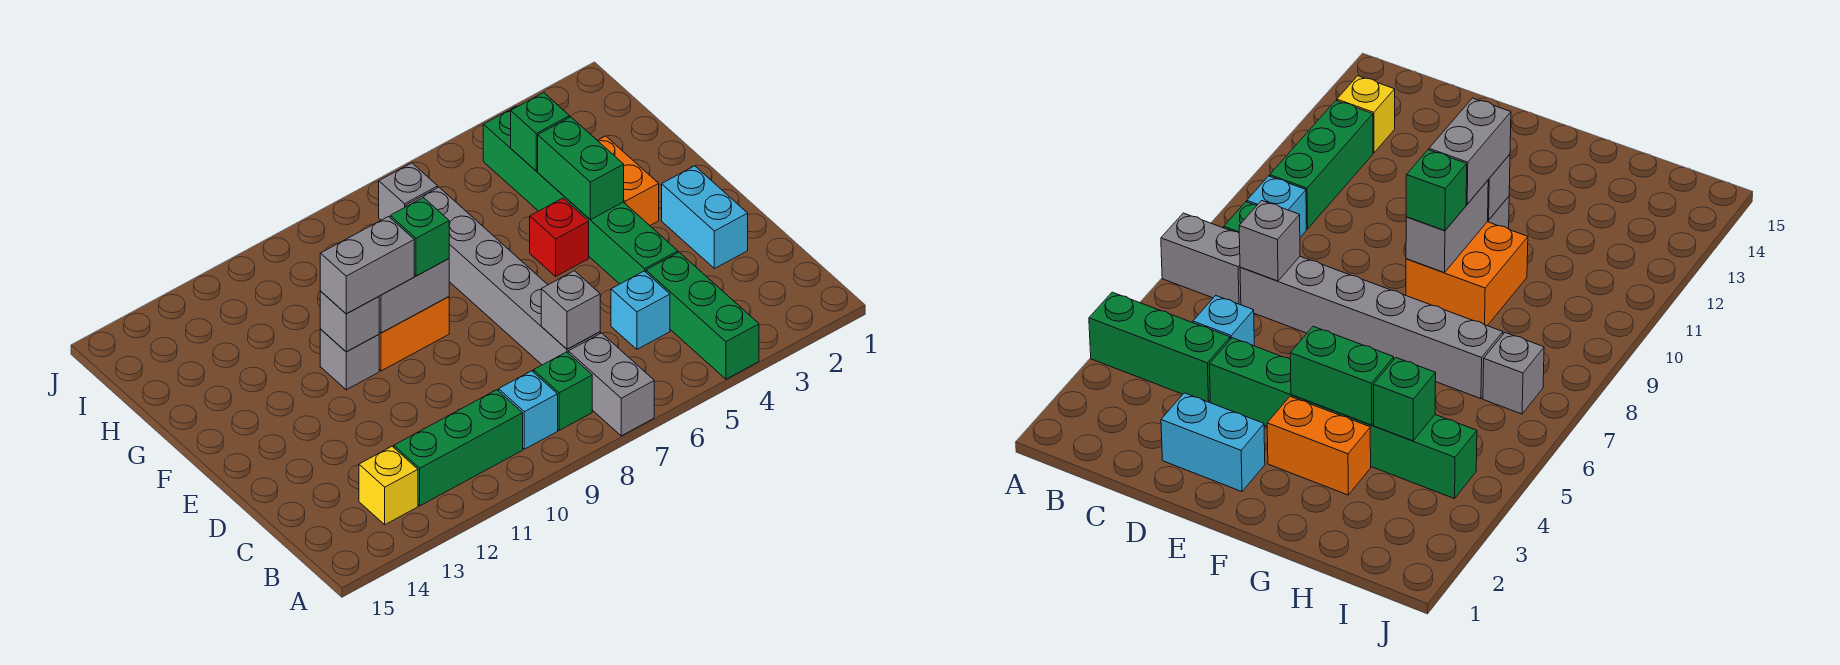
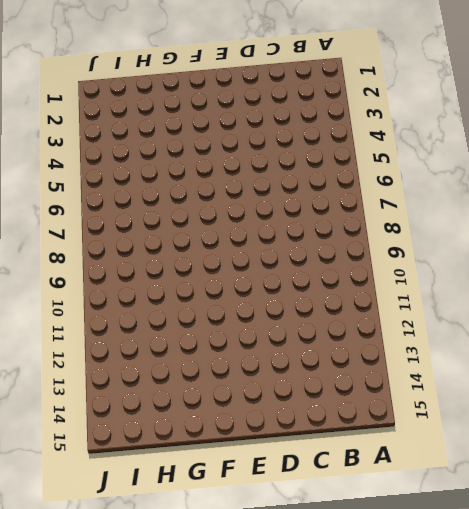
none -> green 1x3 brick [646,252,759,379]
none -> grey 1x2 brick [568,333,654,436]
none -> green 1x1 brick [533,352,592,430]

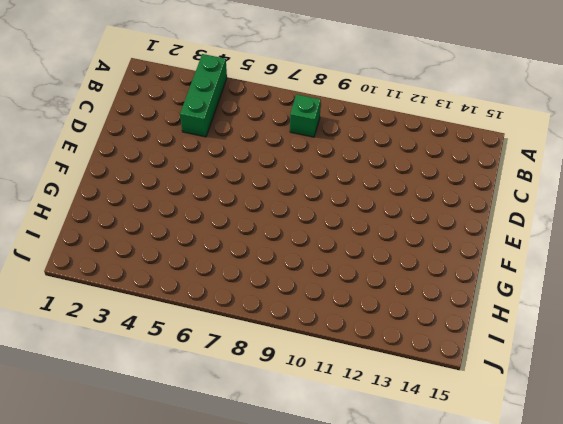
none -> grey 1x2 brick [568,333,654,436]
none -> cyan 1x1 brick [499,371,558,449]
none -> green 1x3 brick [394,390,523,506]

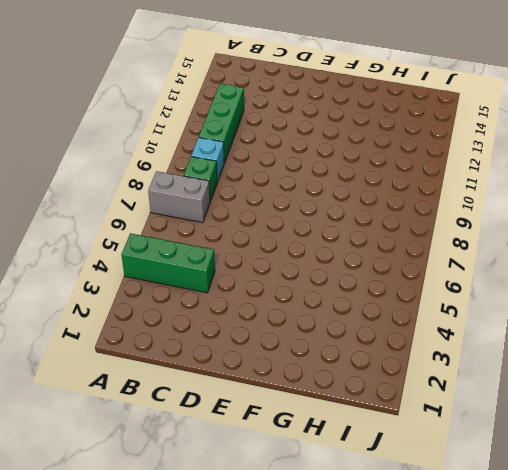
none -> yellow 1x1 brick [359,446,418,525]
none -> cyan 1x1 brick [611,271,670,349]
none -> grey 1x6 brick [406,187,600,365]

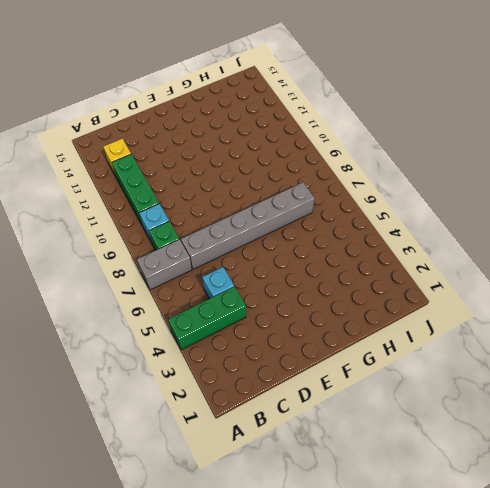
none -> cyan 1x2 brick [662,166,748,269]
none -> green 1x6 brick [483,106,678,284]
none -> orange 1x2 brick [597,136,659,225]

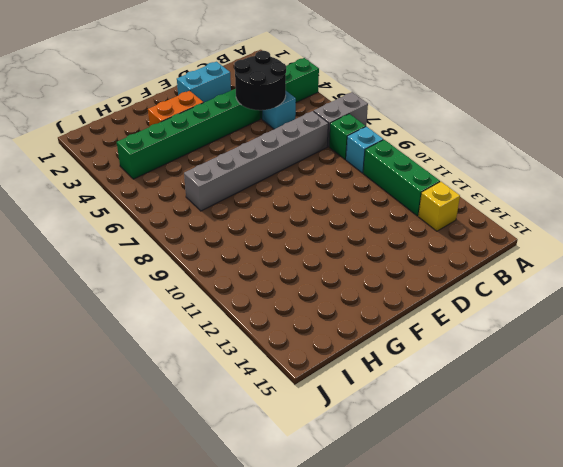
black 2x2 round brick [234,51,286,110] -> none
none -> red 1x1 brick [530,198,589,276]
none -> orange 2x2 brick [379,297,449,371]
none -> grey 1x1 brick [320,329,379,390]

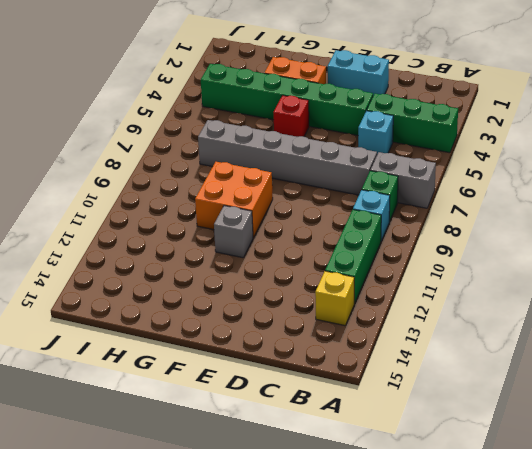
none -> grey 1x1 brick [379,163,438,220]
none -> grey 1x1 brick [541,271,600,349]
none -> green 1x2 brick [538,117,624,220]

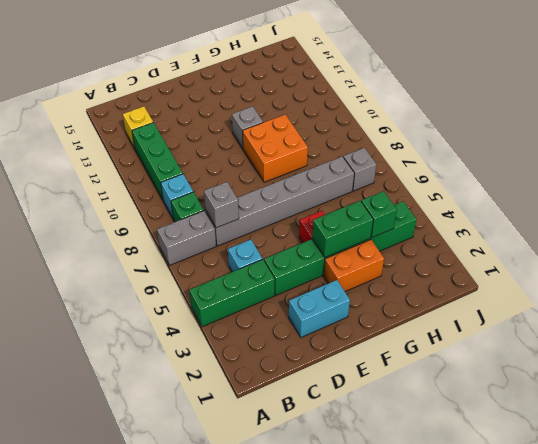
none -> grey 1x2 brick [379,259,449,333]
none -> grey 1x1 brick [320,291,379,352]
none -> green 1x1 brick [390,197,449,276]

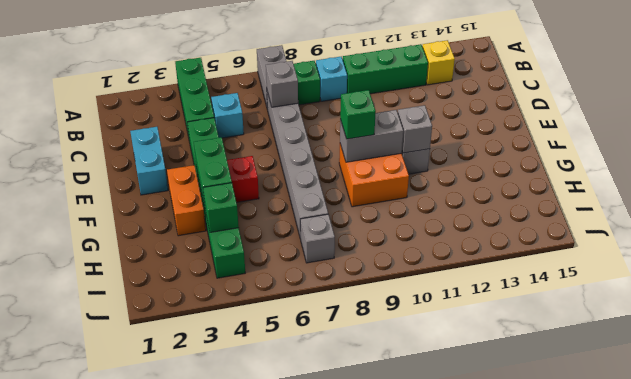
none -> grey 1x2 brick [320,217,414,314]

